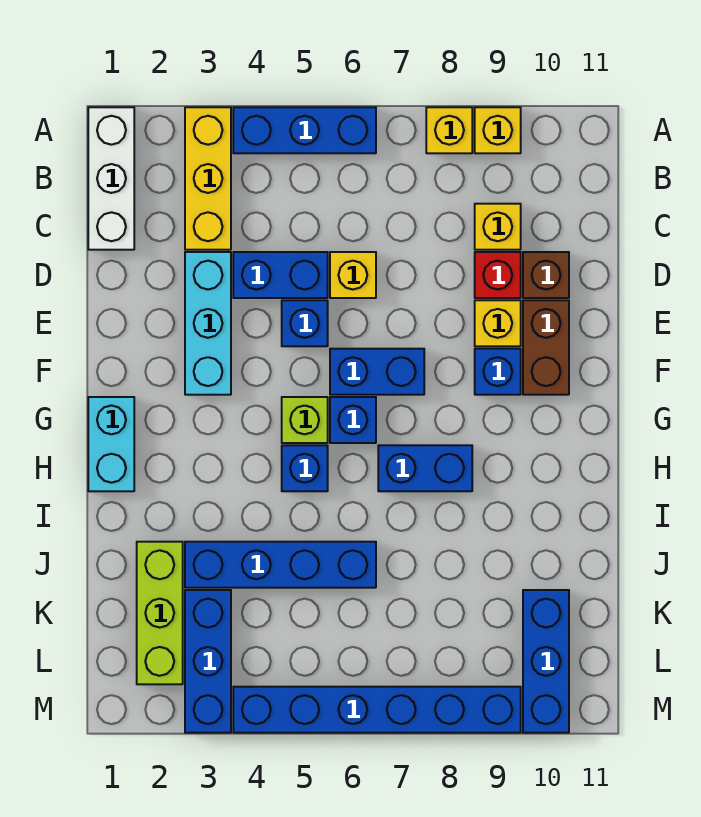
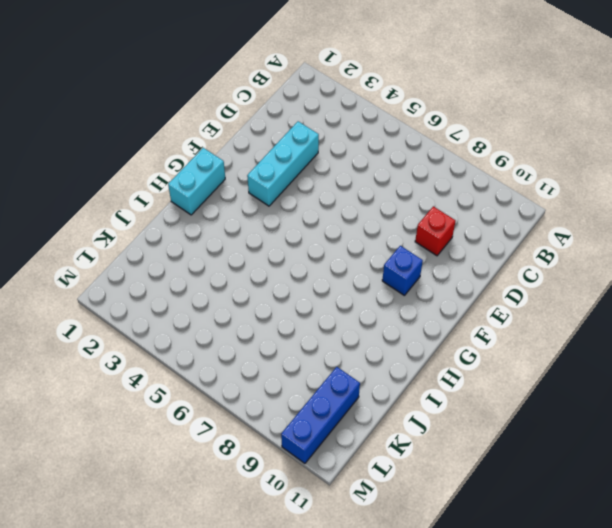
none -> white 1x3 brick [88,107,134,250]
none -> yellow 1x3 brick [185,107,231,250]
none -> blue 1x3 brick [233,107,376,153]

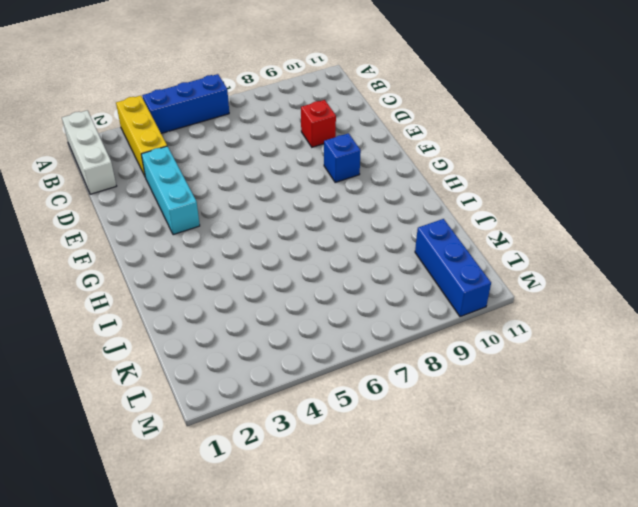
none -> yellow 1x1 brick [426,107,472,153]
none -> yellow 1x1 brick [475,107,521,153]
none -> yellow 1x1 brick [475,204,521,250]

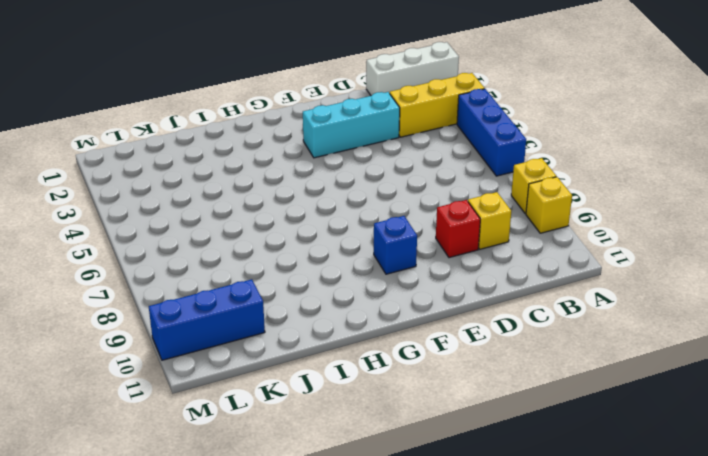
none -> blue 1x2 brick [233,252,328,298]
none -> yellow 1x1 brick [330,252,376,298]
none -> brown 1x1 brick [523,252,569,298]

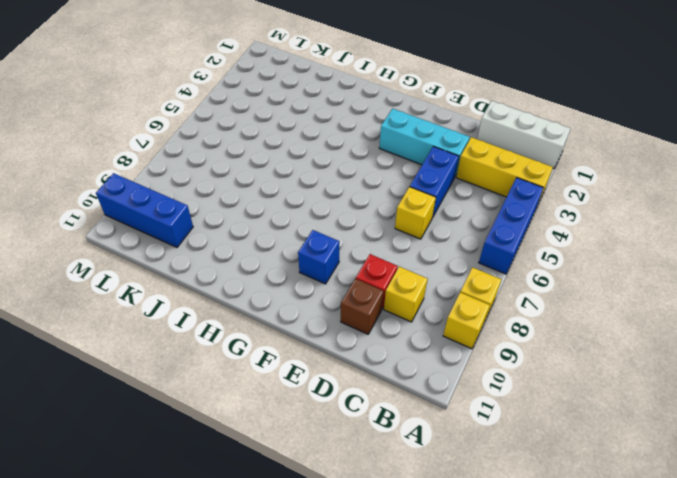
none -> blue 1x1 brick [282,300,328,346]
none -> yellow 1x1 brick [475,300,521,346]
none -> brown 1x2 brick [523,300,569,395]

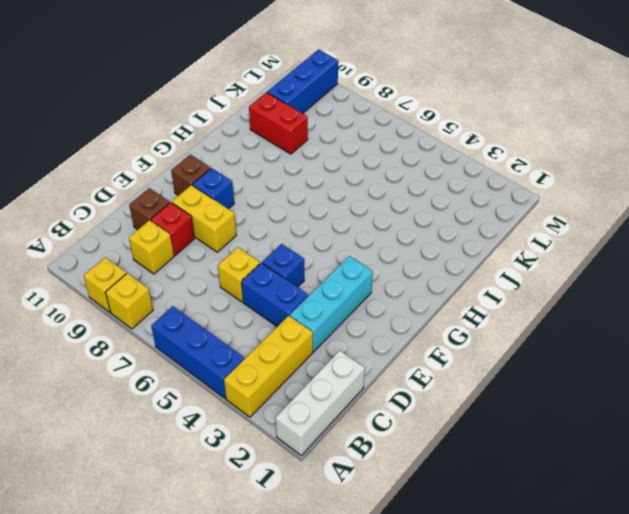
yellow 1x2 brick [172,185,236,252] -> yellow 1x1 brick [475,300,521,346]
brown 1x1 brick [171,154,211,196] -> brown 1x2 brick [523,300,569,395]
red 1x2 brick [249,92,308,154] -> none
none -> blue 1x2 brick [330,349,424,395]
none -> cyan 1x2 brick [88,397,134,491]
none -> lime 1x1 brick [282,397,328,443]

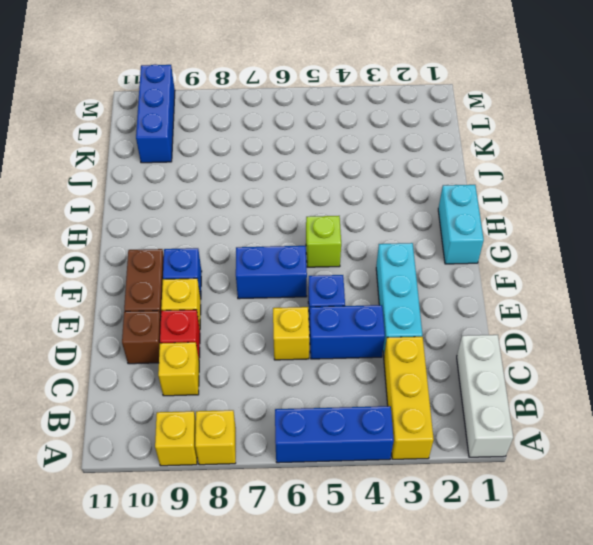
none -> blue 1x1 brick [330,397,376,443]
none -> blue 1x1 brick [282,445,328,491]
none -> blue 1x2 brick [378,445,472,491]

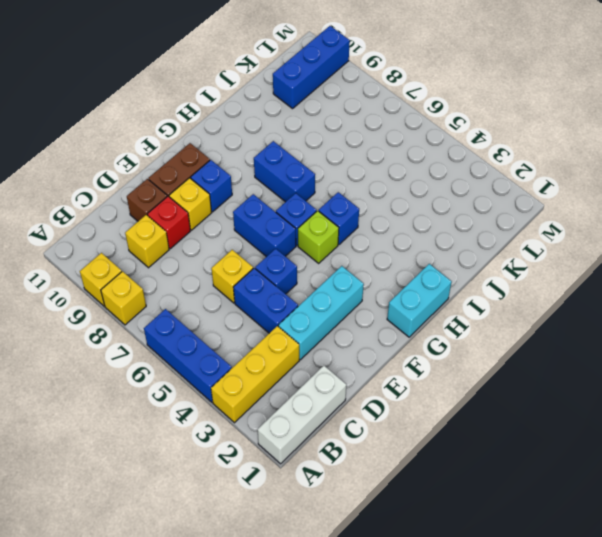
none -> lime 1x3 brick [137,542,183,684]
none -> blue 1x4 brick [185,542,376,588]
none -> blue 1x3 brick [185,590,231,733]

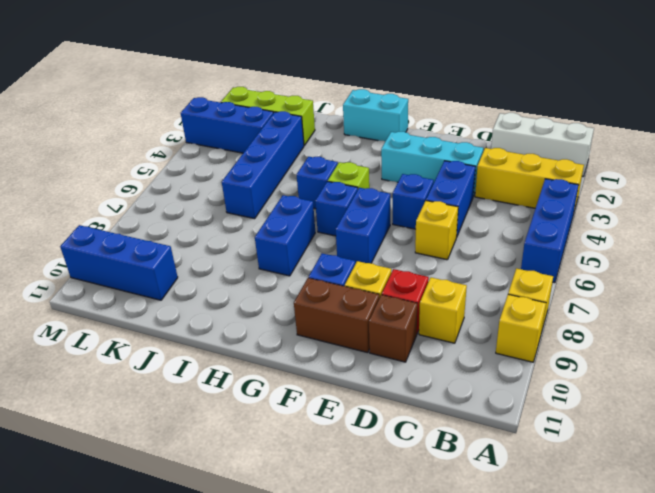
none -> blue 1x6 brick [233,687,521,733]

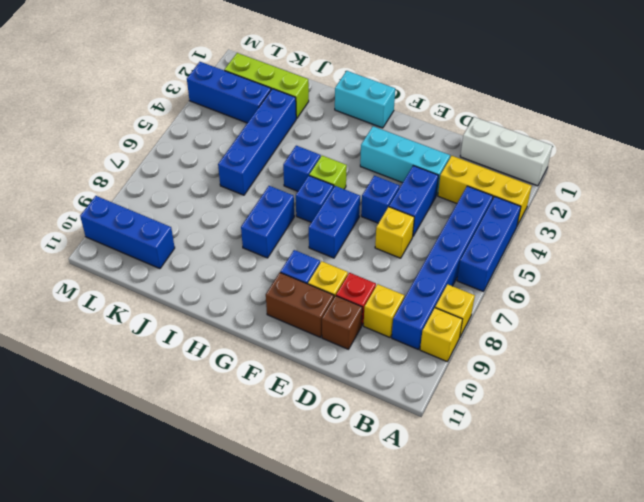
blue 1x6 brick [392,186,493,350] -> blue 1x6 brick moved to [233,687,521,733]

